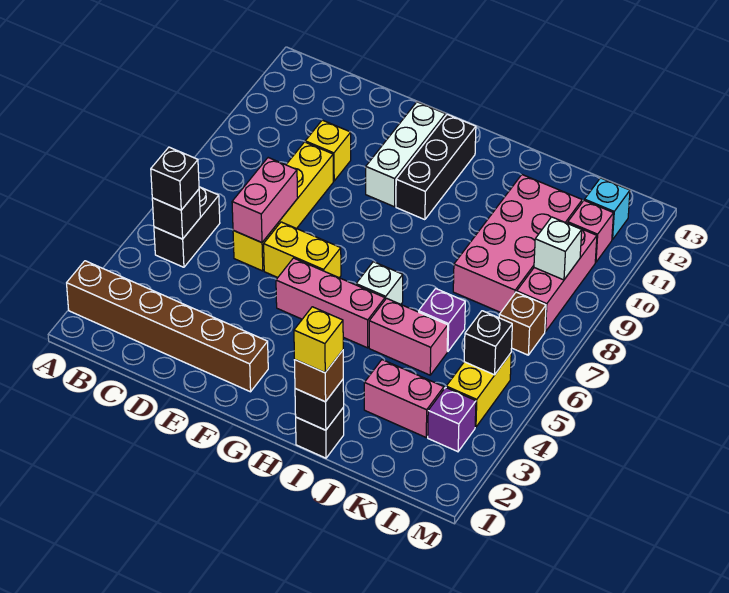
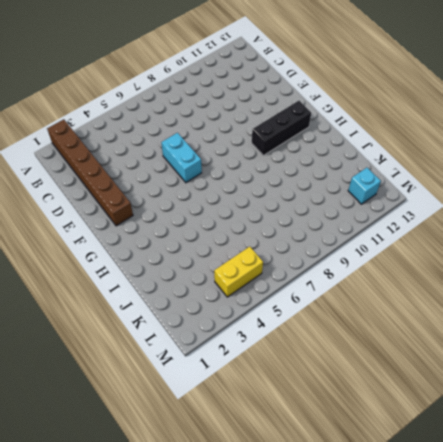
cyan 1x2 brick [161,133,202,182] -> yellow 1x2 brick [264,222,341,278]
none -> black 1x2 brick [154,187,220,267]
none -> yellow 1x4 brick [233,142,333,271]
none -> yellow 1x1 brick [305,120,351,181]

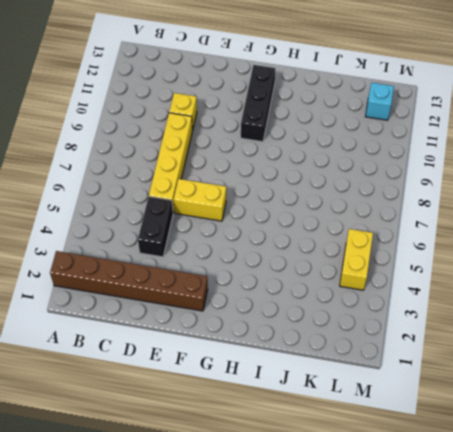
black 1x2 brick [138,196,173,257] -> black 1x2 brick moved to [154,187,220,267]
none -> pink 1x3 brick [276,258,385,348]
none -> white 1x3 brick [366,102,446,207]
none -> white 1x1 brick [356,262,403,304]

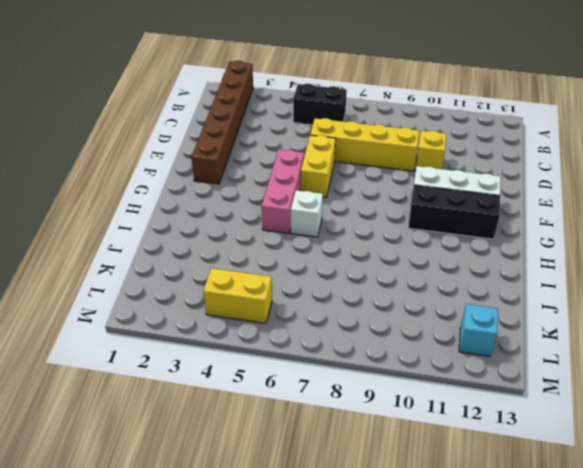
none -> black 1x1 brick [296,408,344,458]
none -> pink 1x2 brick [369,298,448,375]
none -> pink 1x2 brick [364,360,444,437]

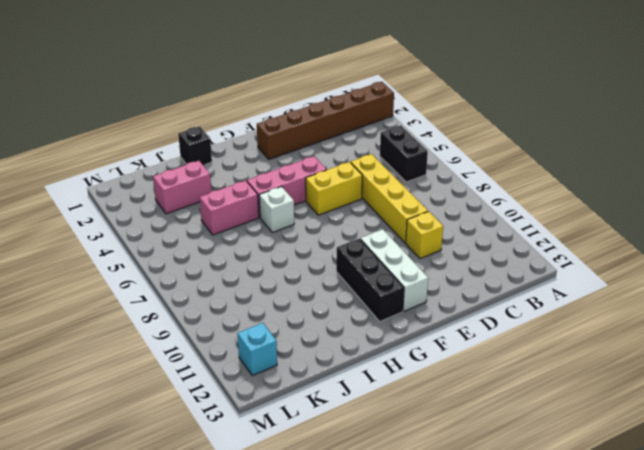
none -> purple 1x1 brick [419,289,465,351]
none -> pink 2x4 brick [453,175,582,312]
none -> purple 1x1 brick [428,387,476,452]

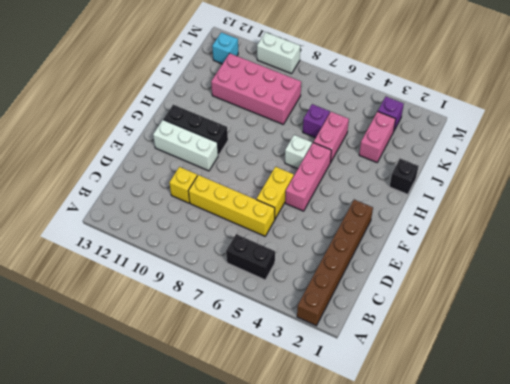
white 1x2 brick [257,32,300,74] -> none
none -> yellow 1x2 brick [446,353,511,427]
none -> brown 1x1 brick [499,292,546,355]
none -> pink 1x3 brick [517,223,597,332]

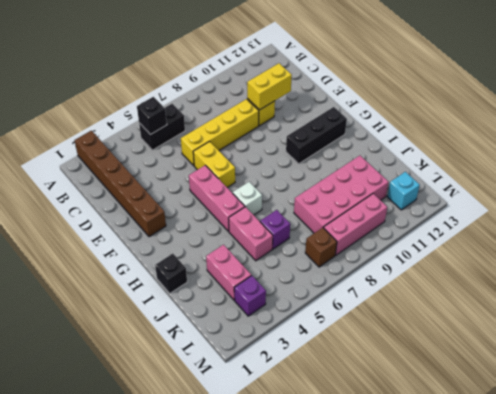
yellow 1x2 brick [247,63,292,110] -> yellow 1x2 brick moved to [446,353,511,427]
none -> white 1x3 brick [366,102,446,207]
none -> pink 1x1 brick [568,200,614,262]
none -> pink 1x2 brick [232,158,298,243]

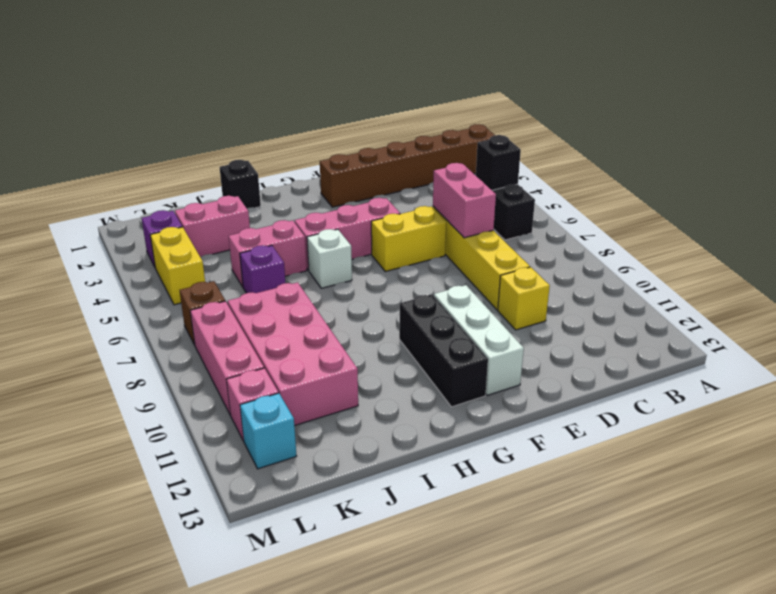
none -> black 1x1 brick [295,380,344,430]
none -> black 1x1 brick [464,311,512,375]
none -> white 1x1 brick [534,217,582,280]

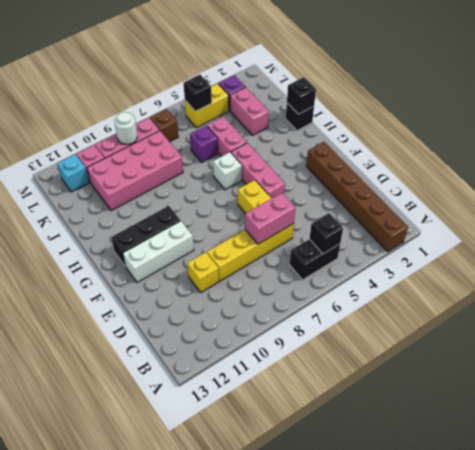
white 1x1 round brick [114,112,137,145] -> white 1x1 brick [534,217,582,280]
none -> black 1x1 brick [151,147,199,210]
none -> brown 1x1 brick [295,350,343,402]
none -> yellow 1x1 brick [294,307,343,373]

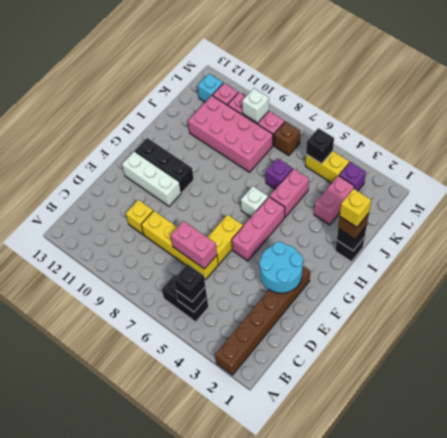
cyan 2x2 round brick [259,242,303,293] -> none

